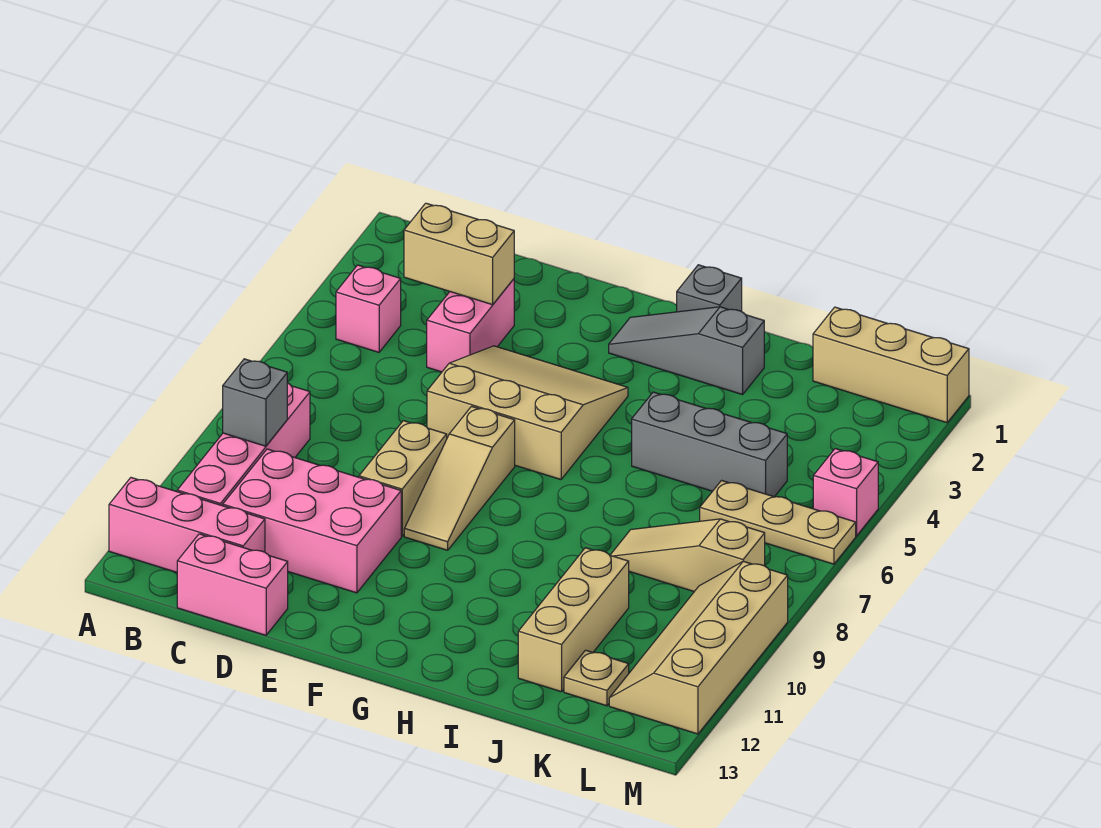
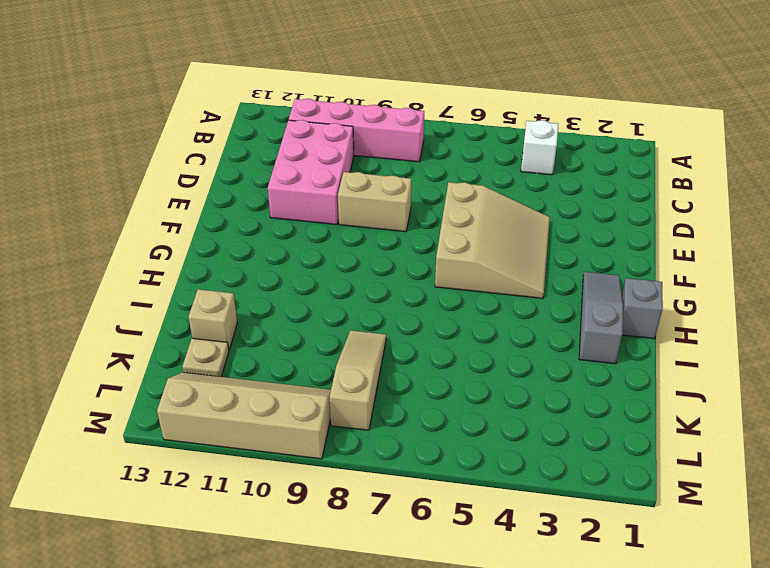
white 1x1 brick [521,120,558,175] -> pink 1x1 brick [336,265,401,352]
tan 1x1 brick [189,289,237,349] -> tan 1x3 brick [518,548,629,692]
none -> pink 1x3 brick [109,478,265,572]
none -> pink 1x2 brick [177,534,288,635]
none -> pink 1x2 brick [427,279,514,372]

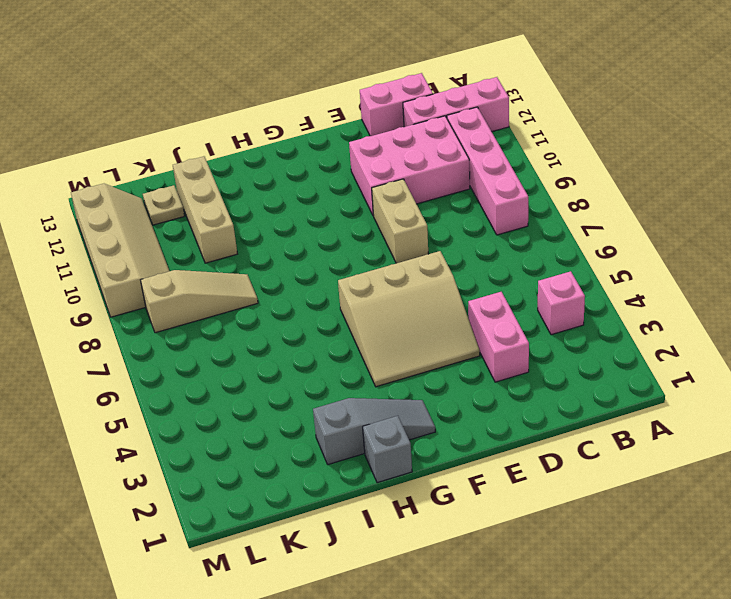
none -> tan 1x3 slope [404,406,515,550]
none -> grey 1x3 brick [632,392,787,497]
none -> tan 1x3 brick [813,307,969,423]

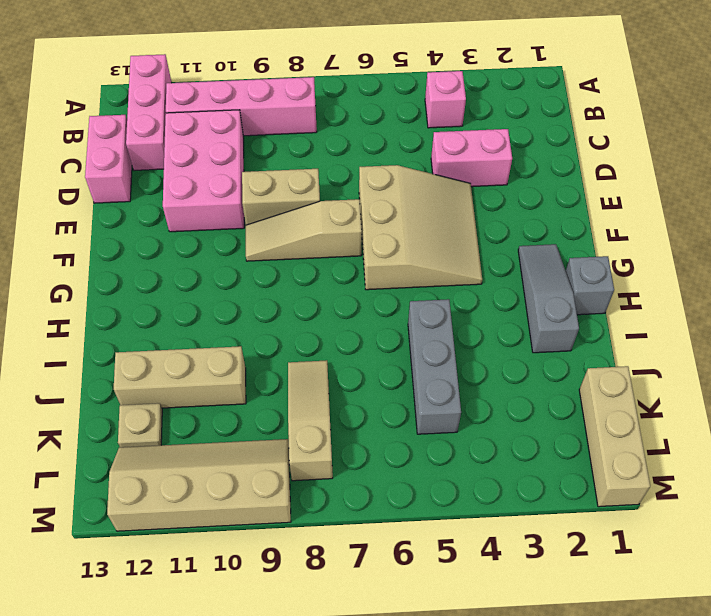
none -> tan 1x3 plate [700,480,856,564]
none -> pink 1x1 brick [813,449,878,536]
none -> grey 1x1 brick [223,359,287,446]

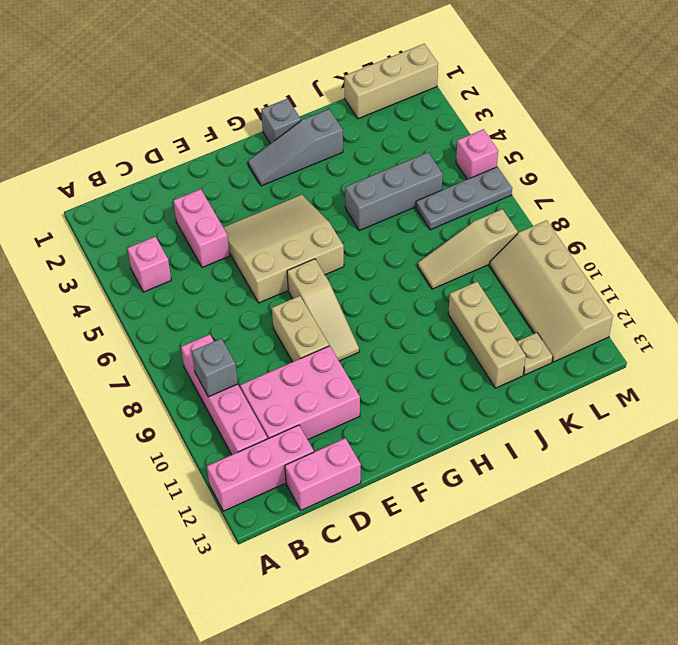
grey 1x3 plate [416,167,512,230] -> tan 1x3 plate [700,480,856,564]
none -> tan 1x2 brick [404,203,514,305]

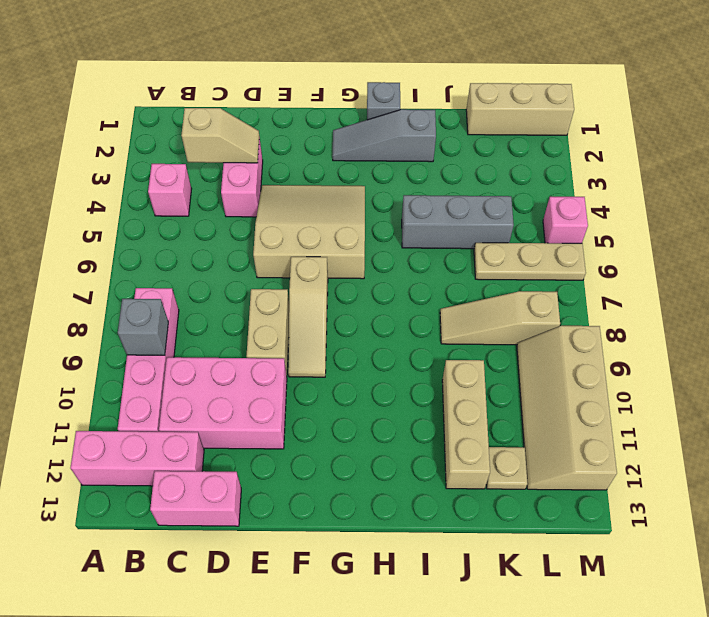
tan 1x2 slope [181,108,259,163] -> tan 1x2 brick [404,203,514,305]

